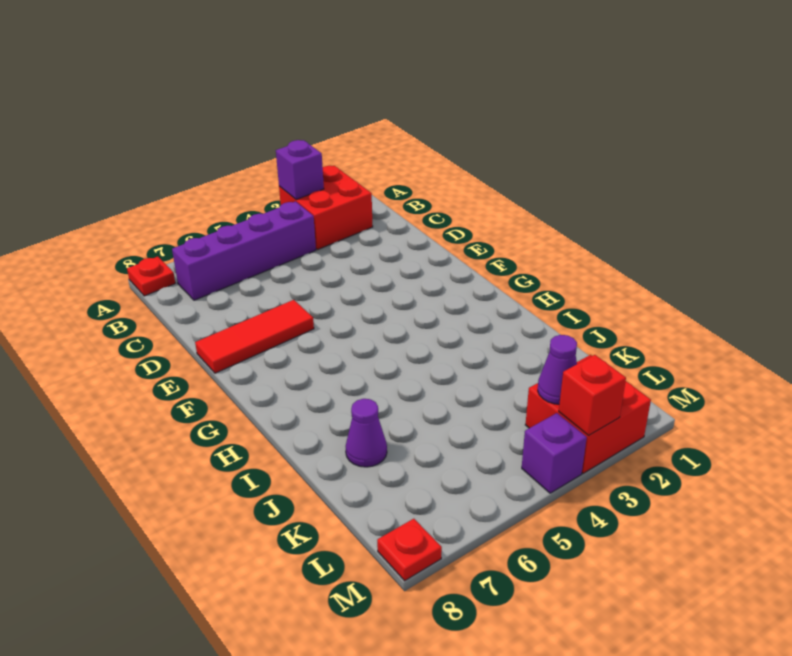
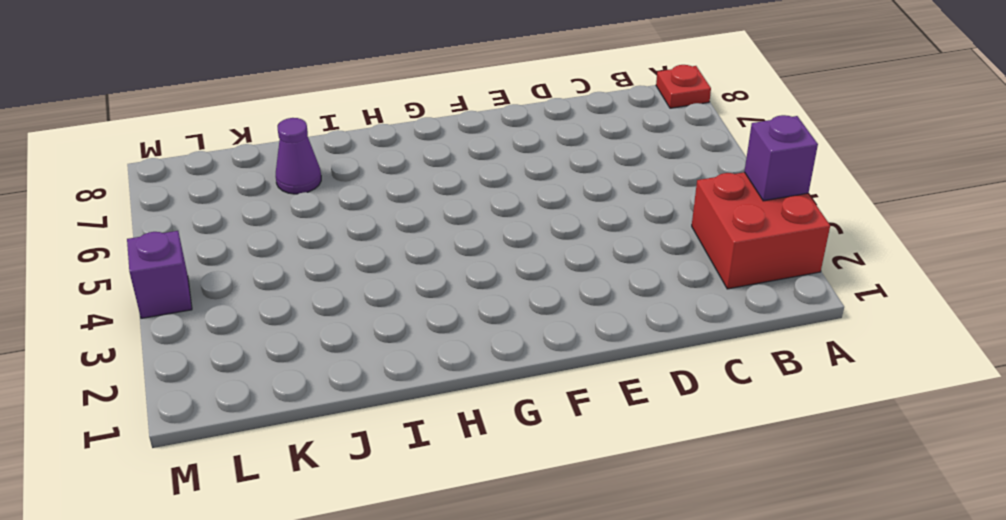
none -> purple 1x4 brick [172,201,316,300]
none -> red 1x3 tile [195,300,314,373]

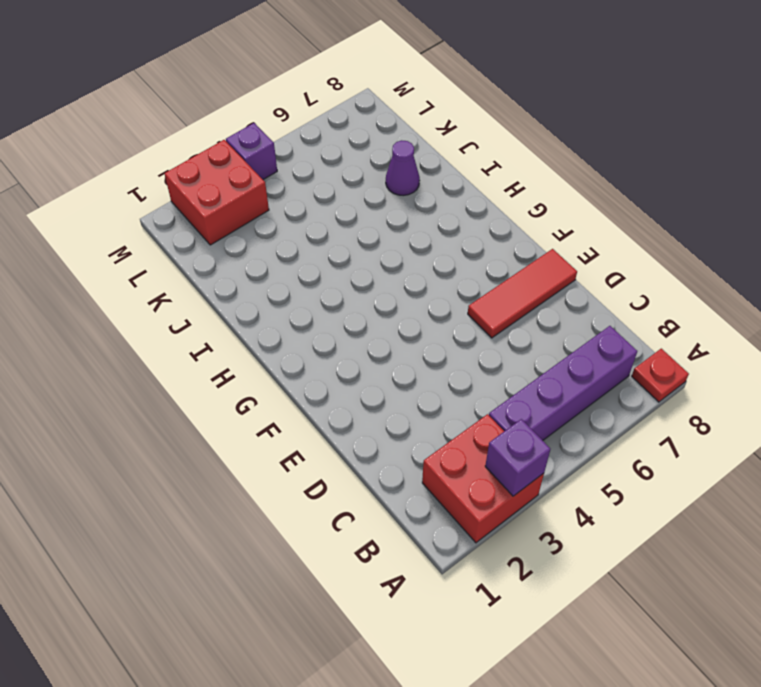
none -> red 1x1 plate [377,519,442,581]
none -> purple 1x1 cone [538,335,577,404]

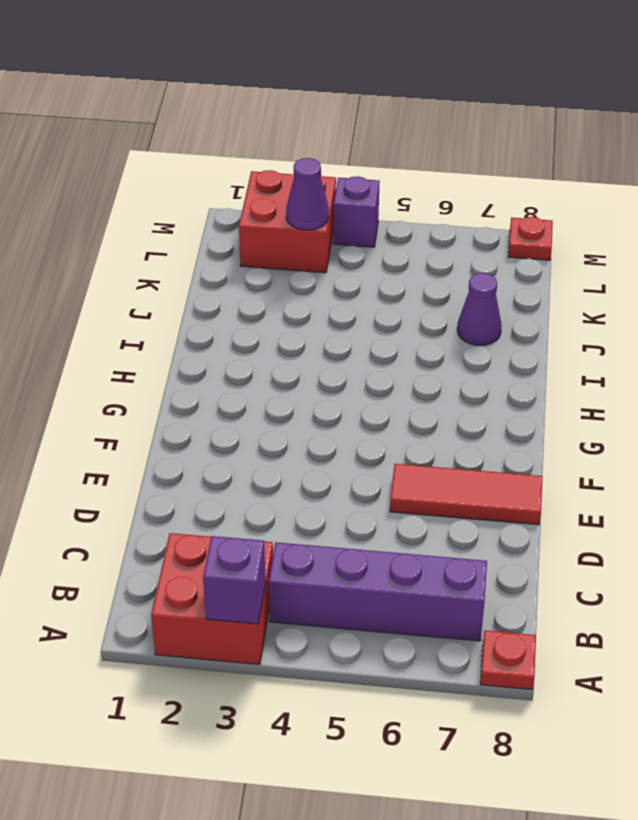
none -> red 1x1 brick [559,355,626,435]

